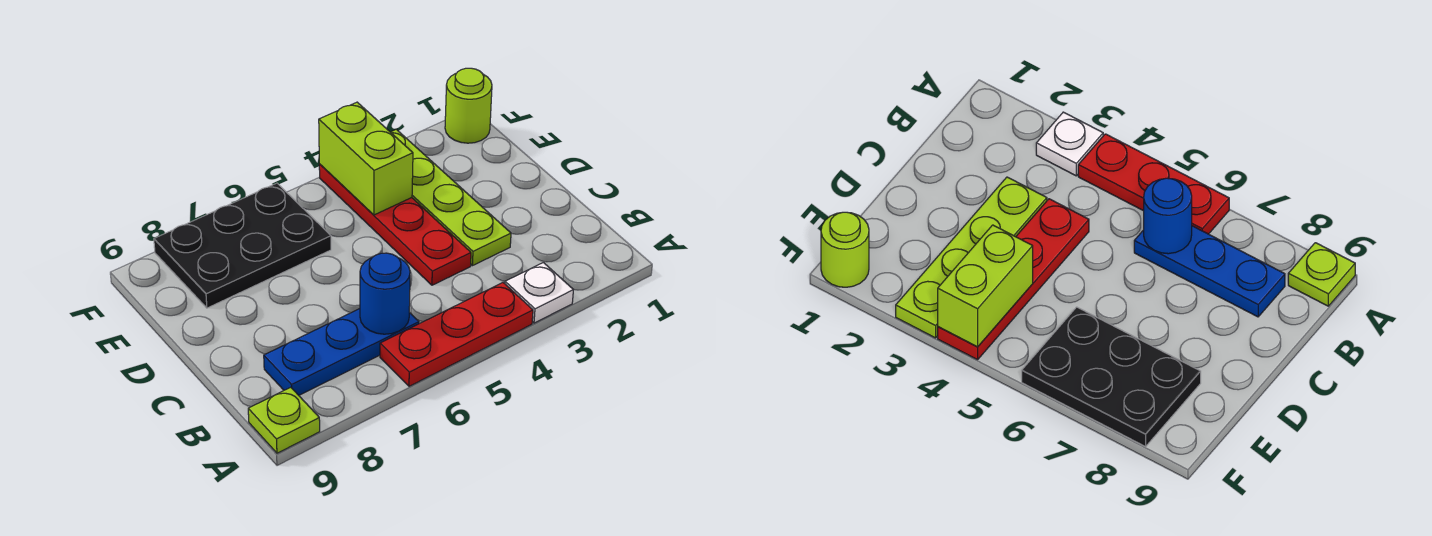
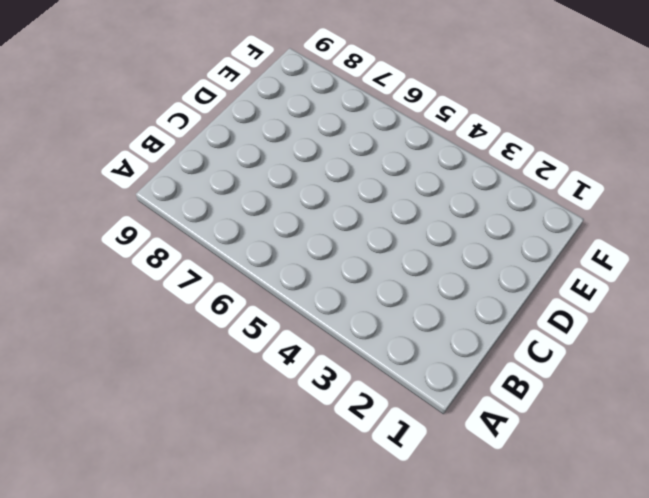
none -> white 1x1 plate [505,263,573,323]
none -> red 1x3 plate [380,283,533,386]

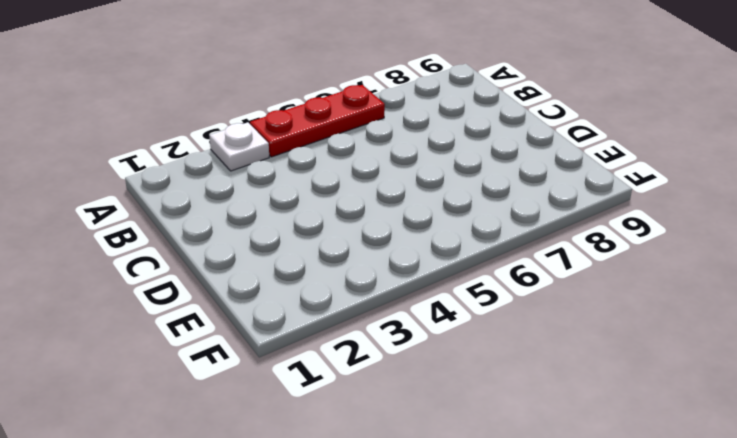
none -> lime 1x1 plate [248,387,320,453]
none -> blue 1x3 plate [264,309,419,395]

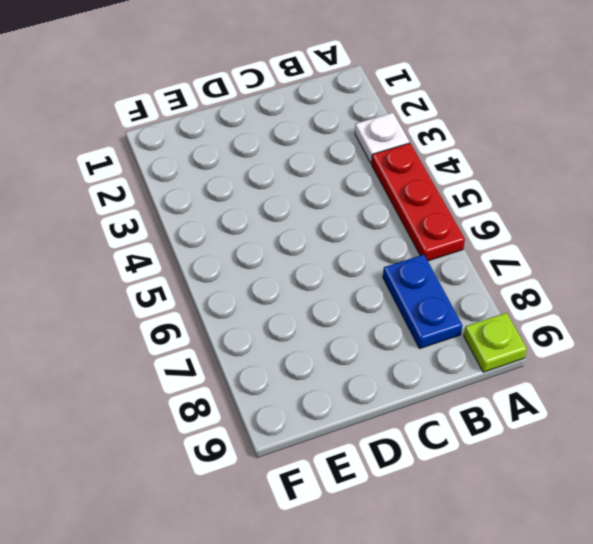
blue 1x2 plate [383,255,462,348] -> blue 1x3 plate [264,309,419,395]
none -> lime 1x4 plate [391,129,511,266]
none -> red 1x4 plate [319,164,471,285]

